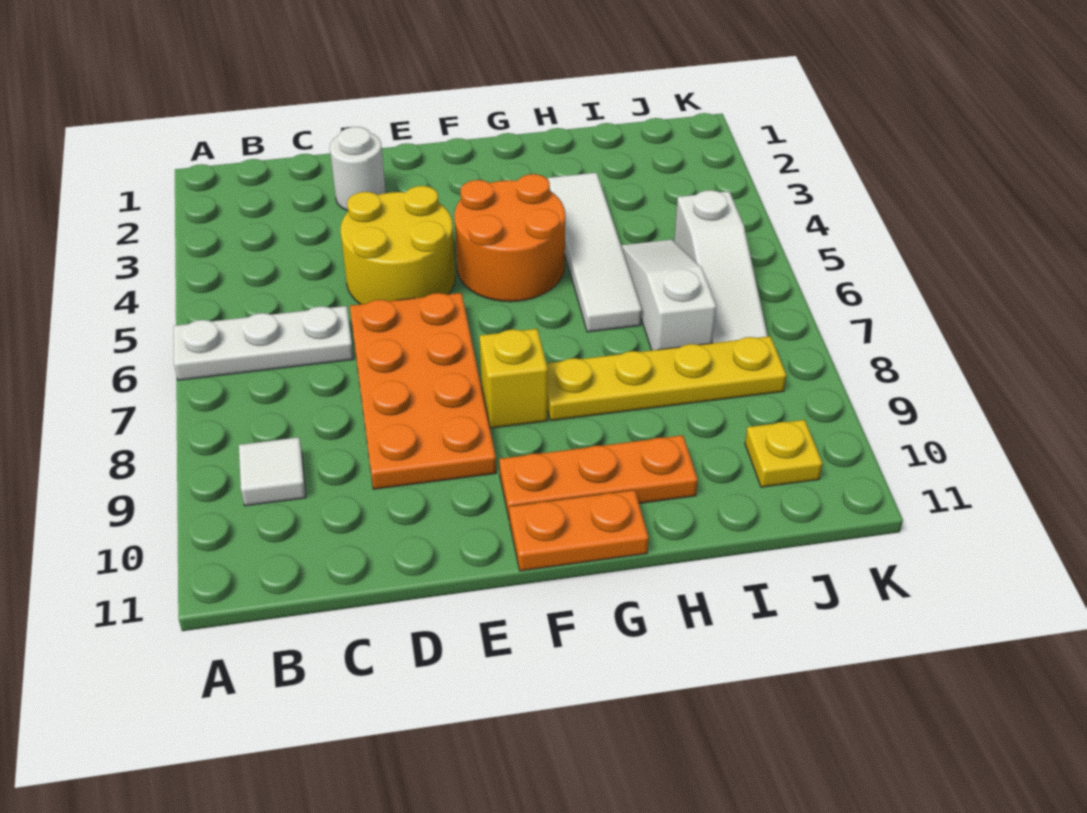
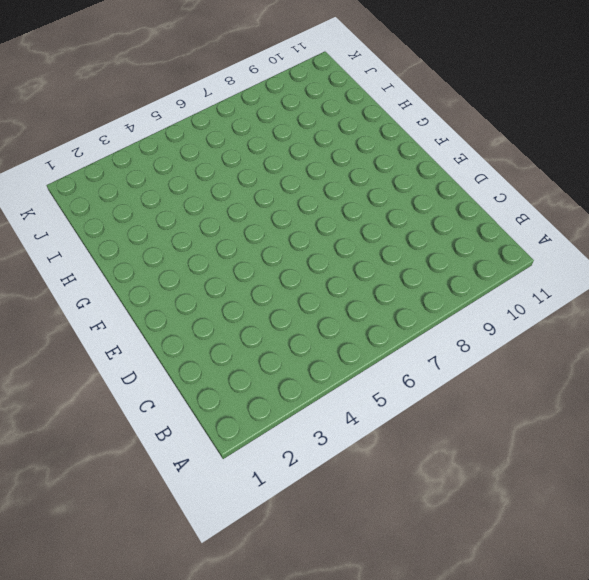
none -> white 1x3 plate [174,306,353,380]
none -> white 1x1 tile [239,437,306,506]
none -> white 1x1 round brick [330,127,386,211]

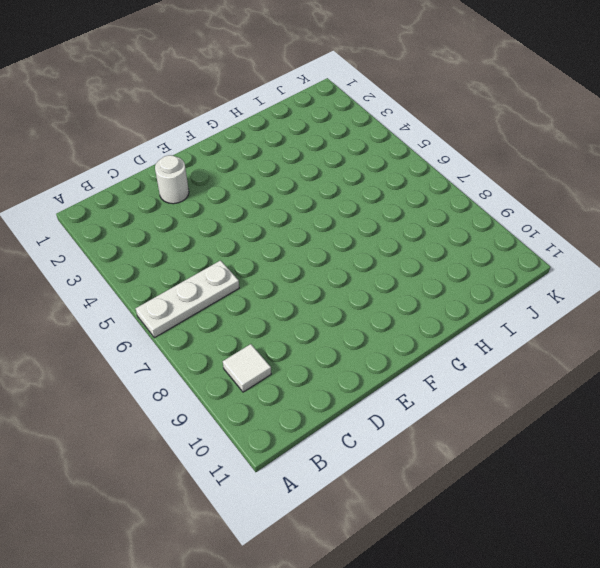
none -> yellow 2x2 round brick [341,186,455,304]
none -> orange 2x4 plate [350,293,496,489]
none -> orange 2x2 round brick [454,174,565,302]

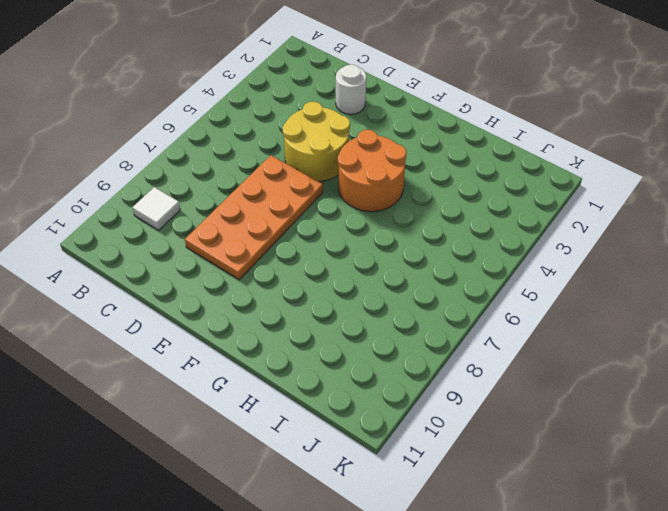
none -> white 1x3 plate [174,306,353,380]
none -> yellow 1x1 brick [479,329,548,428]
none -> orange 1x3 plate [499,435,698,521]

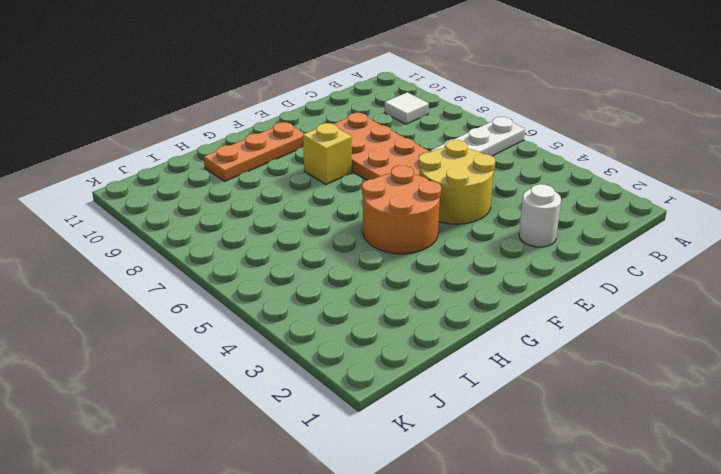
none -> orange 1x2 plate [509,490,649,571]
none -> yellow 1x4 plate [546,336,786,421]
none -> white 1x4 tile [548,173,642,332]

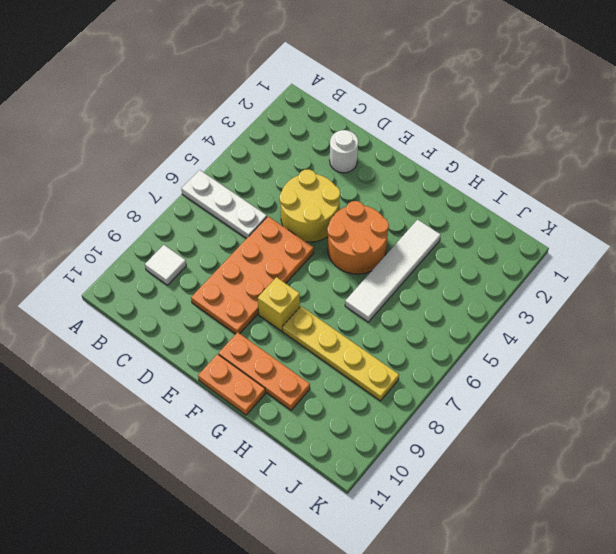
none -> white 1x3 slope [621,239,716,350]
none -> white 1x3 slope [674,190,768,343]
none -> yellow 1x1 plate [745,420,822,487]

